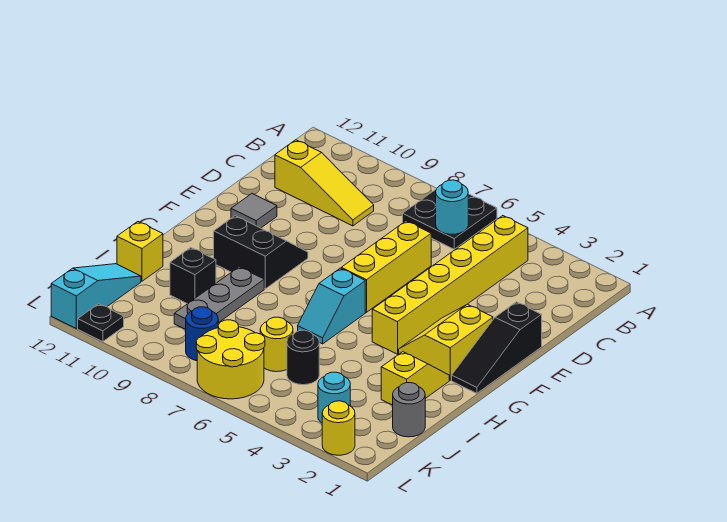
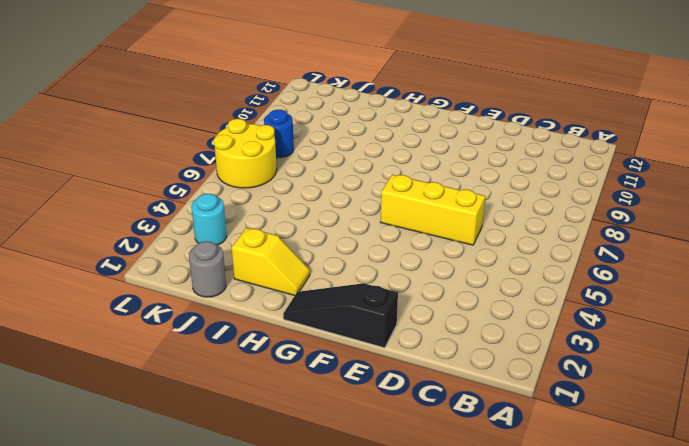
none -> black 2x2 plate [403,190,497,249]
none -> yellow 1x6 brick [372,216,528,354]
none -> yellow 1x3 slope [275,140,374,226]

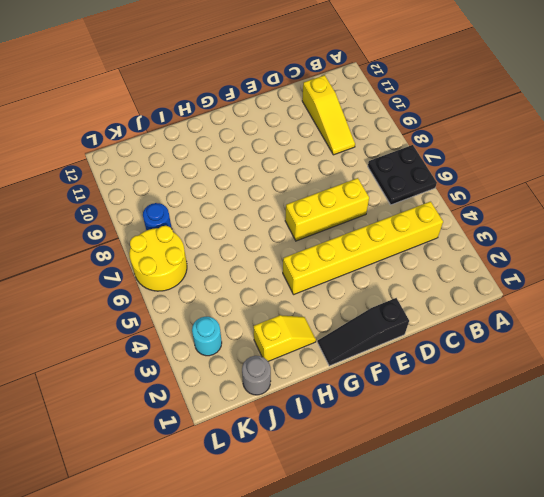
none -> grey 1x1 tile [231,194,277,228]
none -> yellow 2x2 slope [399,304,493,380]
none -> black 2x2 slope [214,216,308,289]

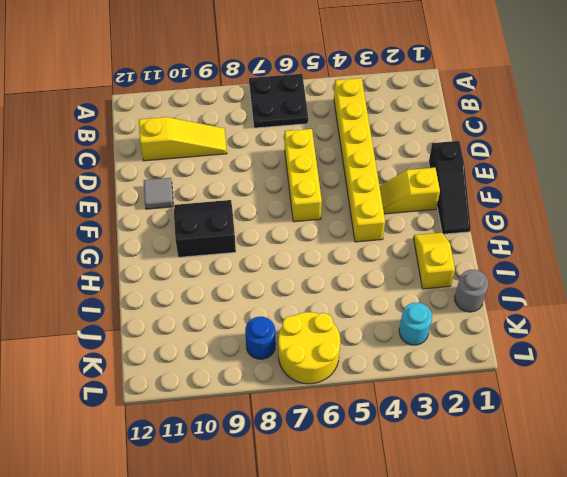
yellow 1x2 slope [379,168,440,214] -> yellow 2x2 slope [399,304,493,380]
none -> cyan 1x2 slope [298,268,365,344]
none -> grey 1x3 plate [174,267,264,329]
none -> black 1x1 brick [170,248,216,304]

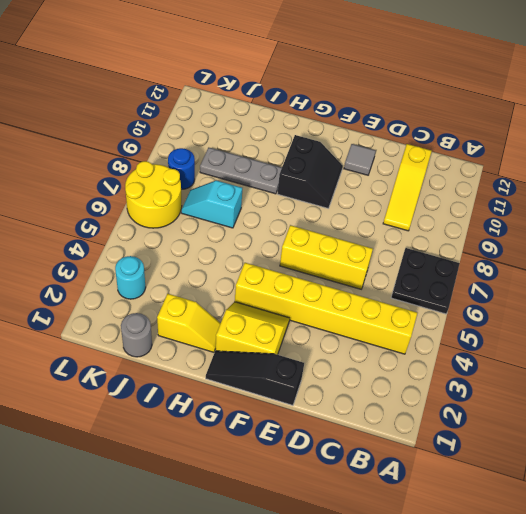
cyan 1x2 slope [181,180,242,228] -> cyan 1x2 slope moved to [298,268,365,344]
none -> black 1x1 brick [170,248,216,304]
none -> yellow 1x1 brick [117,222,163,281]
none -> black 1x1 round brick [287,330,319,385]

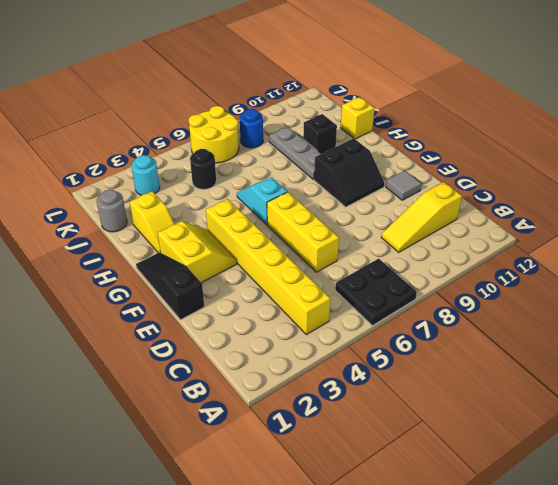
none -> yellow 1x1 round brick [260,317,293,372]
none -> cyan 1x3 slope [51,264,141,328]
none -> yellow 1x1 round brick [322,401,355,455]

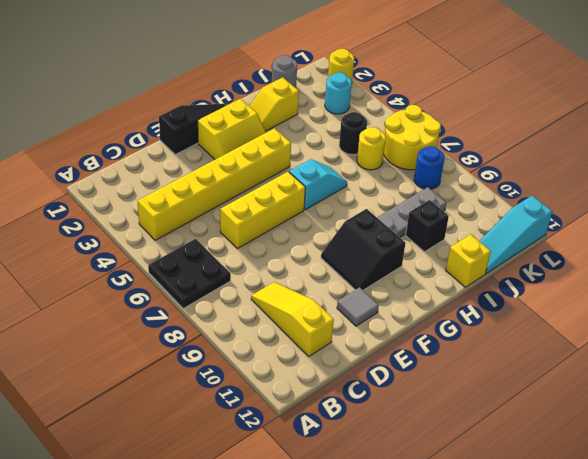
none -> black 1x1 plate [78,304,124,342]
none -> cyan 1x1 round brick [436,180,468,234]

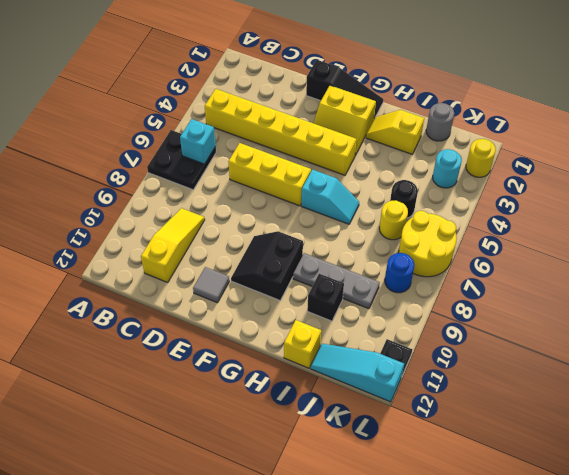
cyan 1x1 brick [180,119,216,164] -> cyan 1x1 round brick [436,180,468,234]

